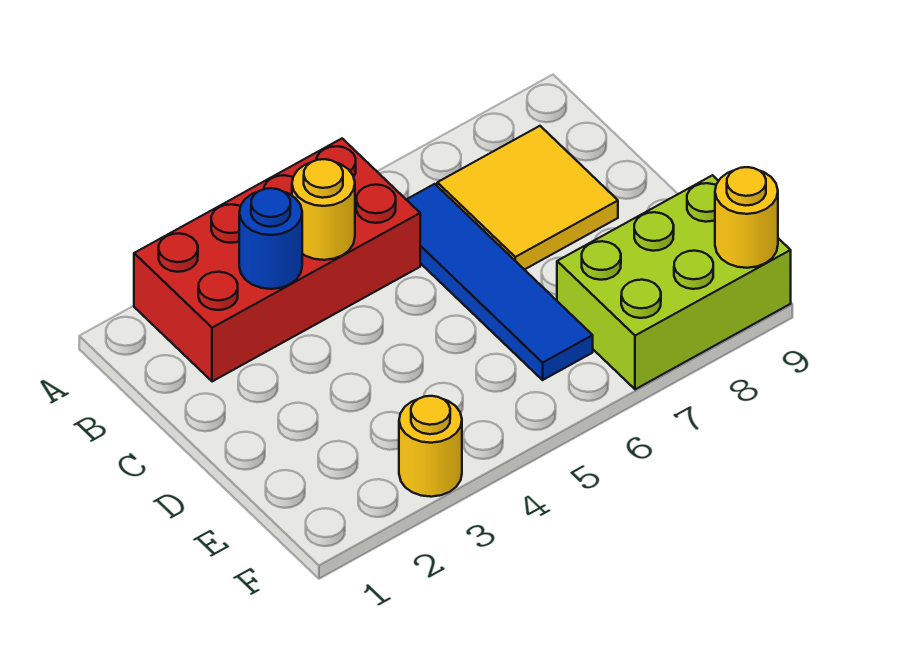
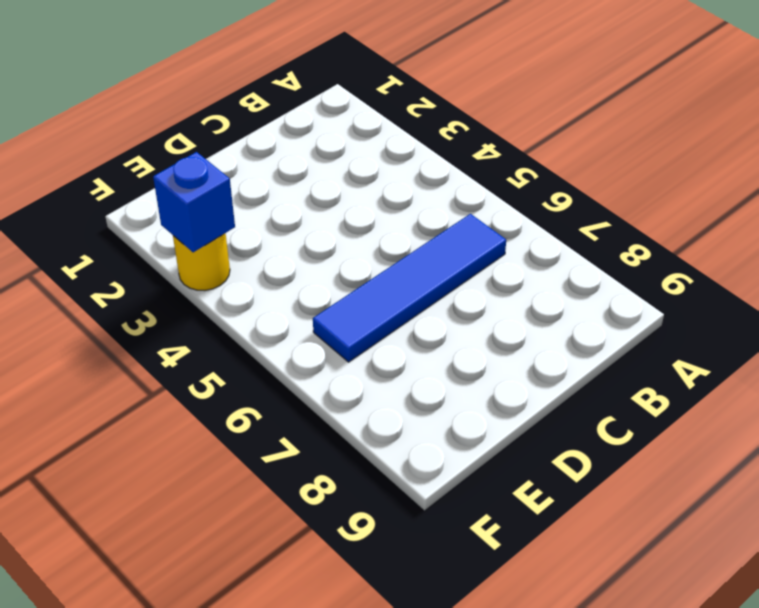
blue 1x1 brick [153,152,235,252] -> none
none -> red 2x4 brick [134,139,420,381]
none -> yellow 2x2 tile [437,126,618,270]

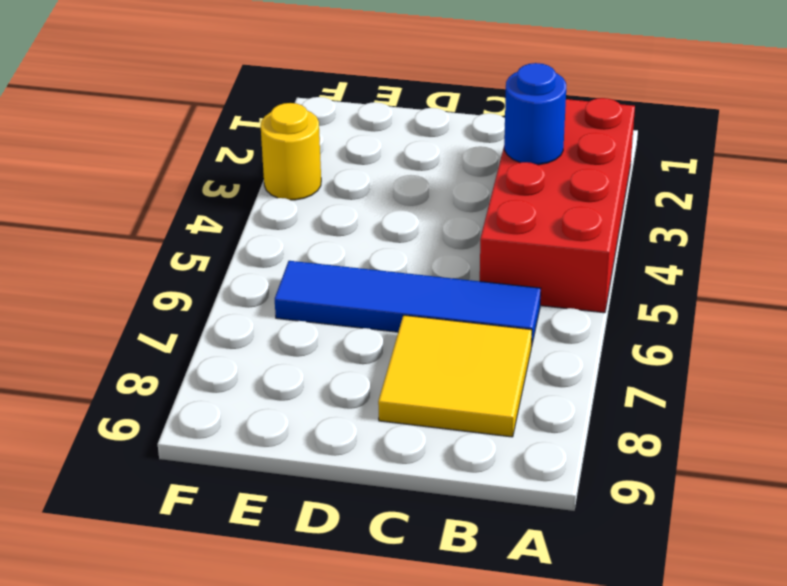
none -> lime 2x3 brick [557,175,791,389]
none -> yellow 1x1 round brick [292,159,355,260]

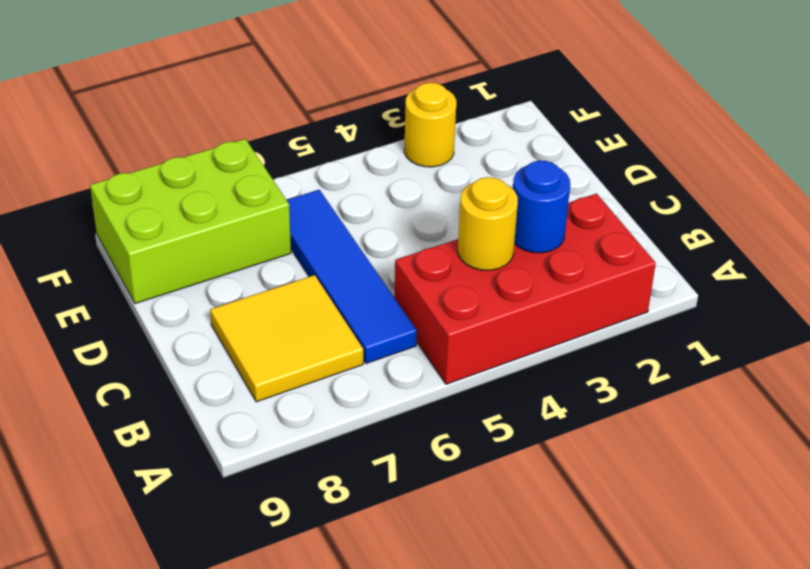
none -> yellow 1x1 round brick [715,167,778,268]

